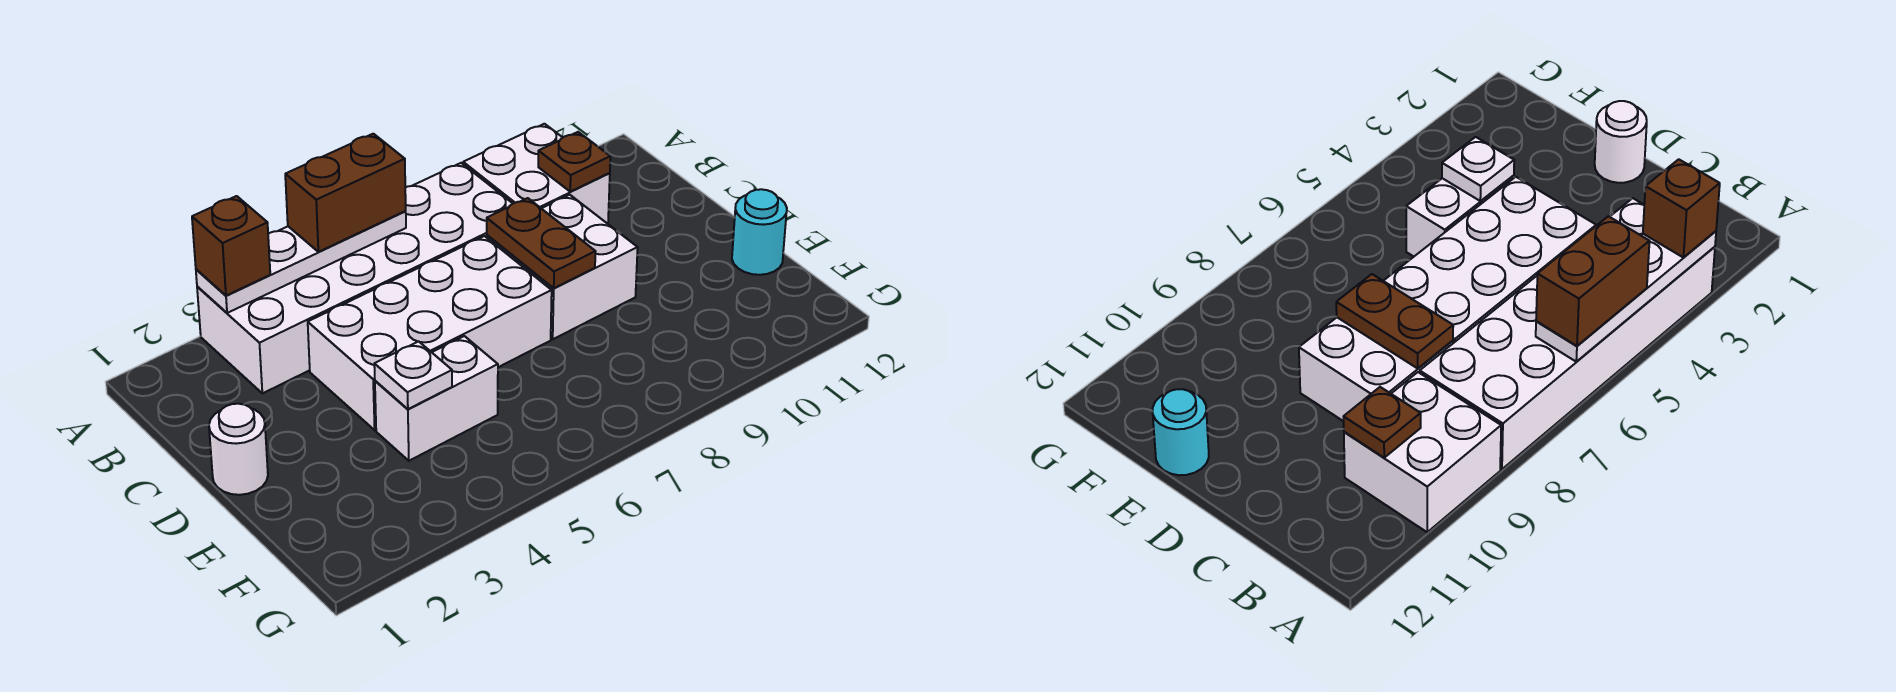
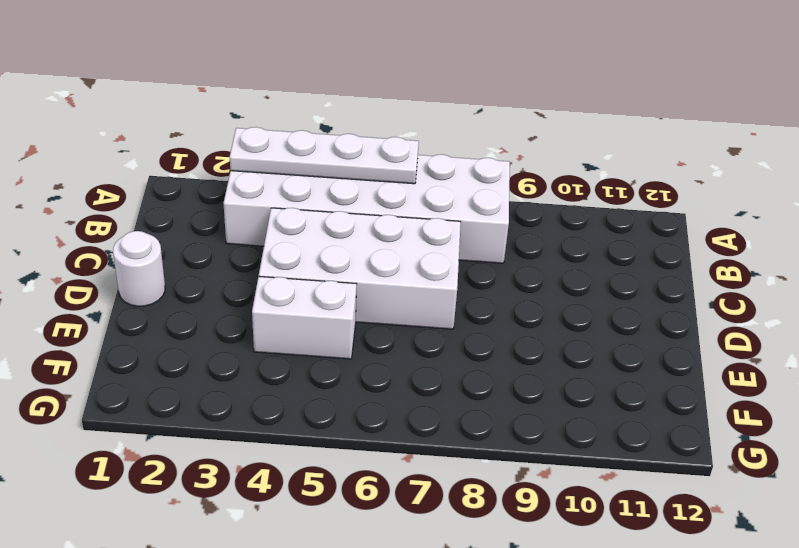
none -> white 2x2 brick [463,124,610,223]
none -> white 2x2 brick [487,195,638,339]
none -> cyan 1x1 round brick [732,189,787,275]

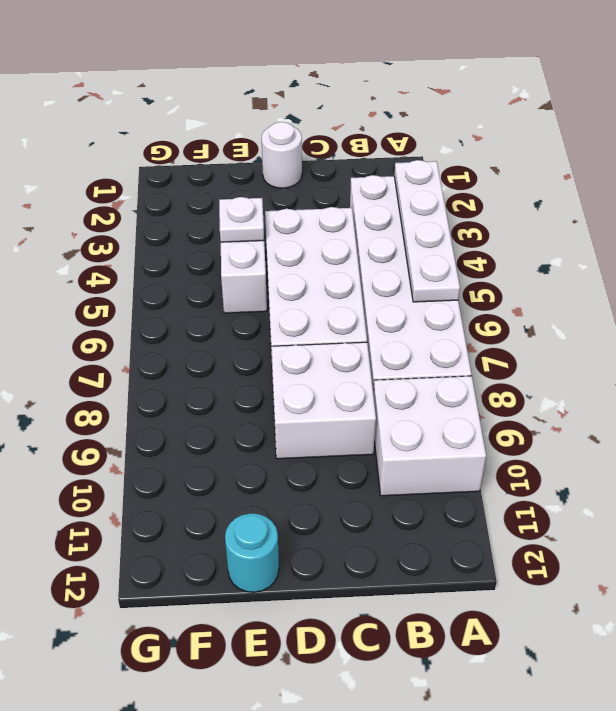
none -> brown 1x1 plate [538,132,610,192]
none -> brown 1x2 plate [487,198,596,288]
none -> brown 1x1 brick [192,196,270,296]

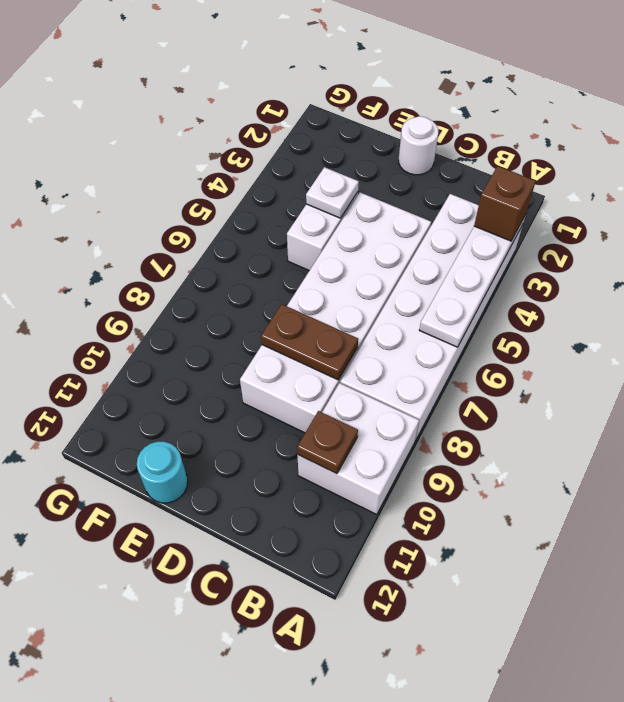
none -> brown 1x2 brick [285,134,406,252]

